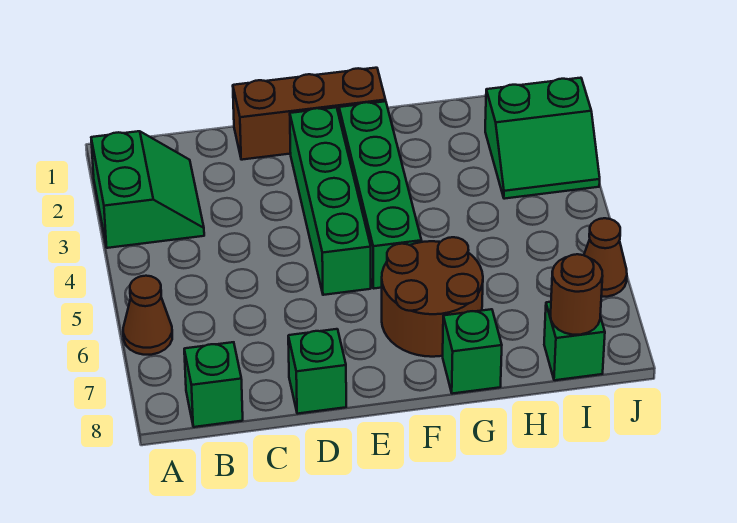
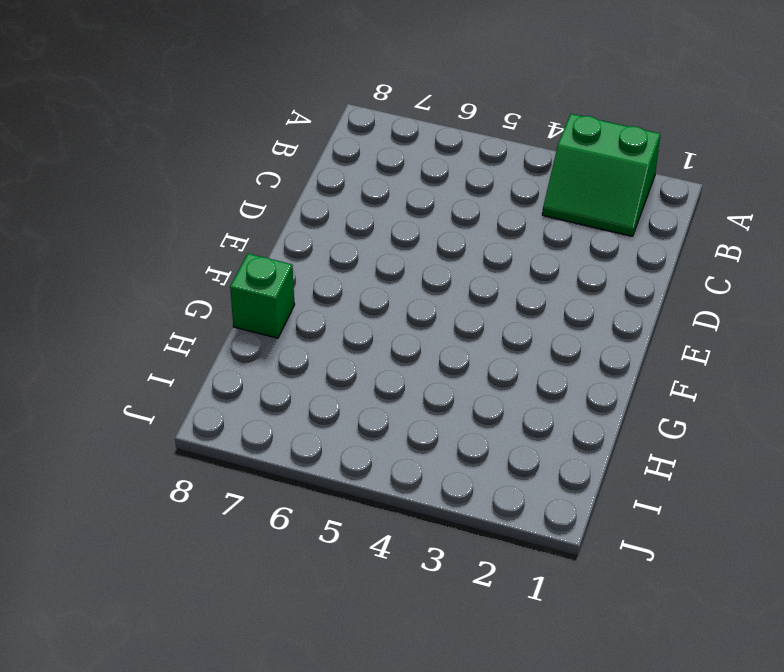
none -> brown 1x1 cone [123,276,172,355]
none -> green 1x1 brick [184,342,243,427]
none -> brown 1x3 brick [233,68,386,160]

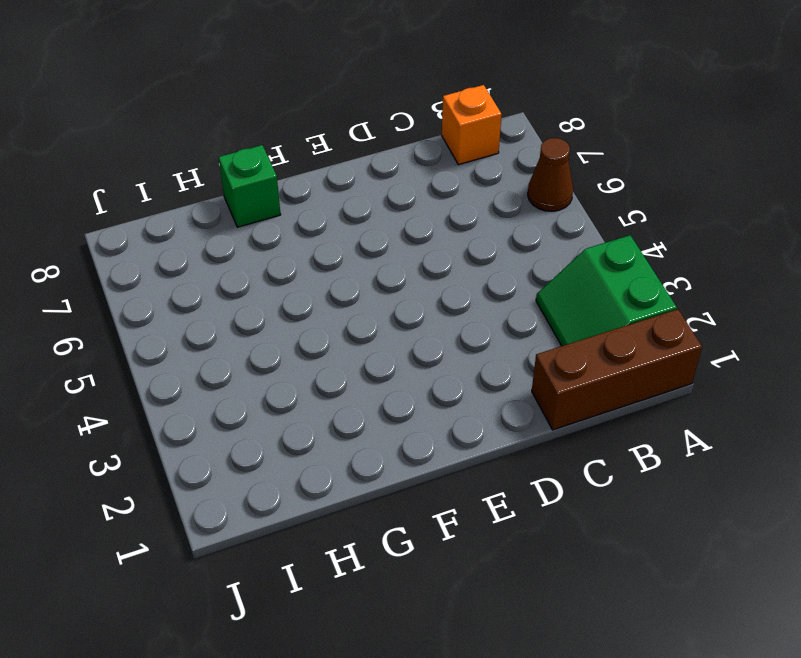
brown 1x3 brick [532,309,702,430] -> brown 1x3 brick moved to [233,68,386,160]
orange 1x1 brick [442,85,502,165] -> green 1x1 brick [184,342,243,427]
none -> green 1x1 brick [288,329,346,414]
none -> green 1x4 brick [290,107,371,295]
none -> green 1x4 brick [339,101,422,289]

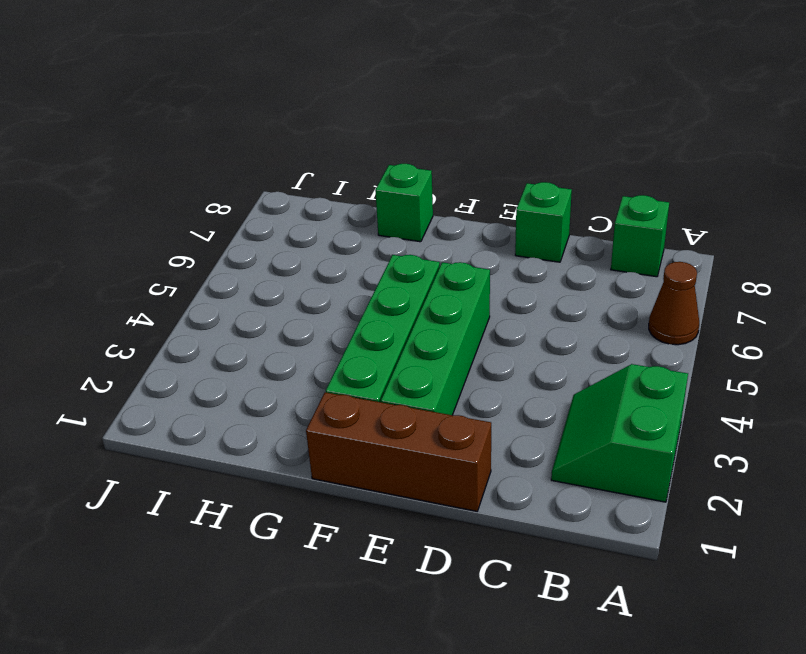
none -> brown 2x2 round brick [382,237,483,357]
none -> green 2x2 slope [485,78,600,199]
none -> green 1x1 brick [544,302,605,380]

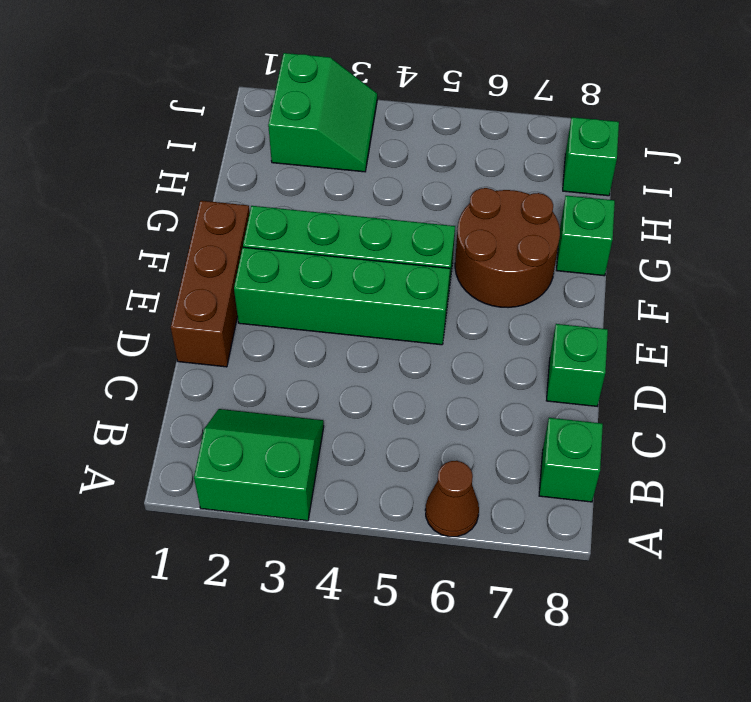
none -> brown 1x1 cone [584,218,627,297]
none -> brown 1x1 round brick [551,254,603,335]

